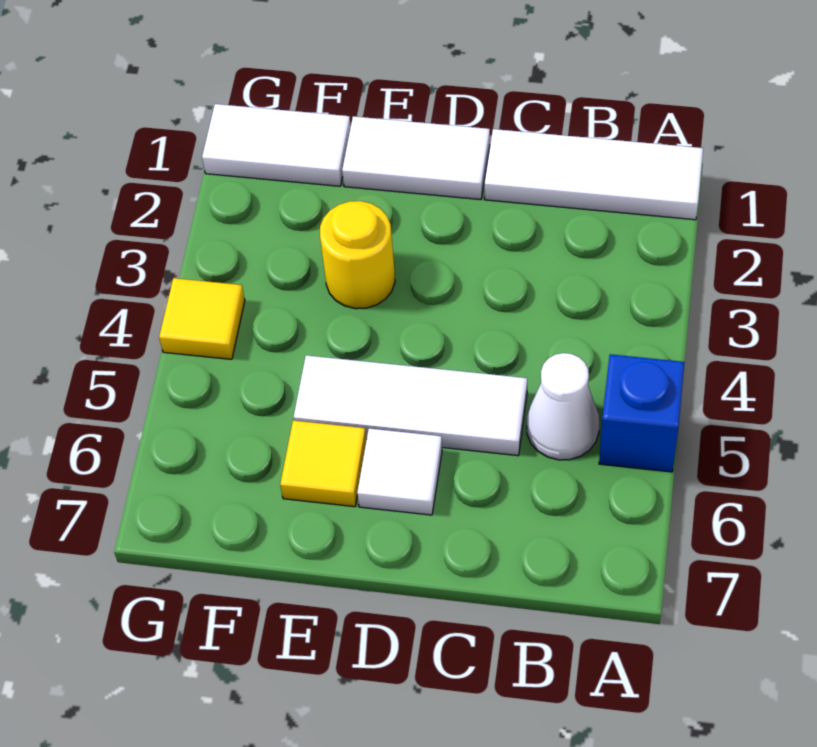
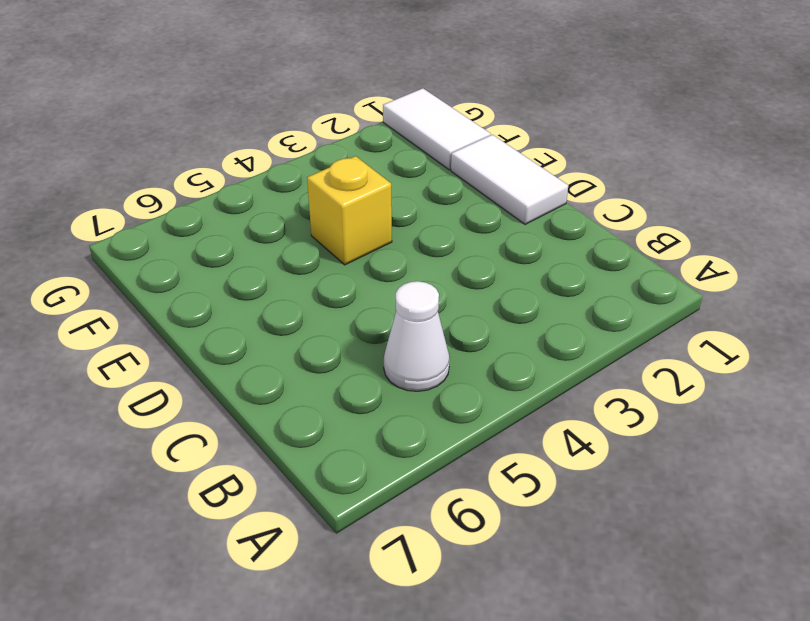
yellow 1x1 brick [307,156,392,265] -> none
none -> white 1x3 tile [484,129,703,220]
none -> blue 1x1 brick [599,354,685,472]

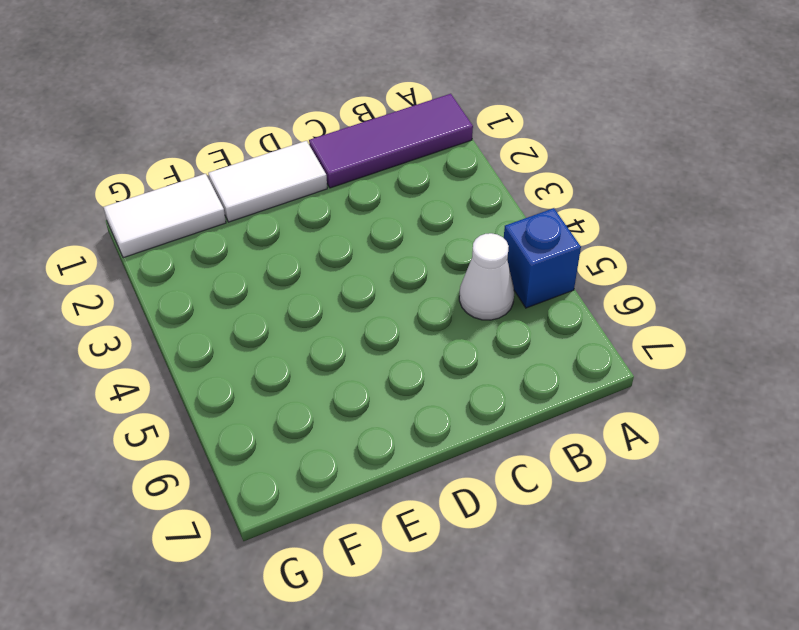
purple 1x3 tile [309,94,473,188] -> white 1x3 tile [484,129,703,220]
none -> white 1x3 tile [294,355,527,456]
none -> white 1x1 tile [357,429,442,515]

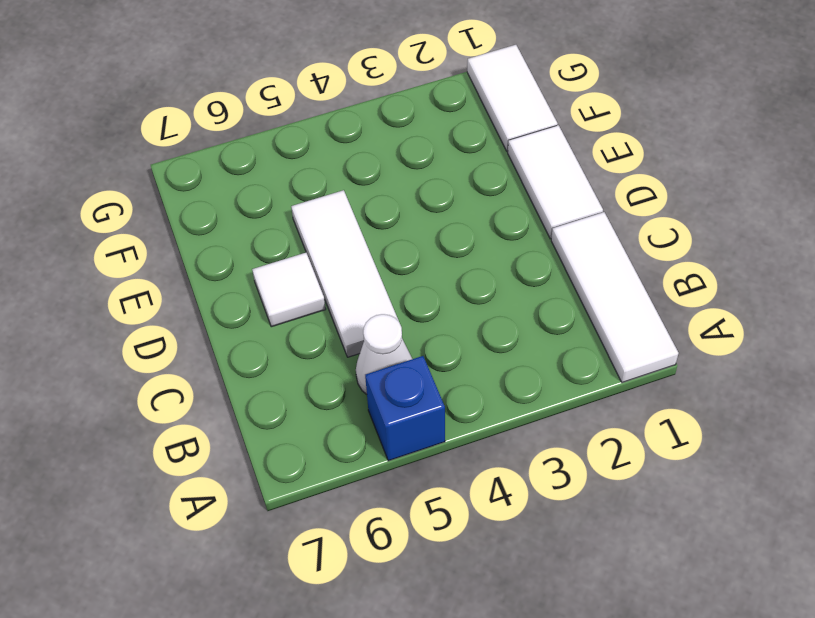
none -> yellow 1x1 round brick [320,201,395,309]
none -> yellow 1x1 tile [280,421,366,507]

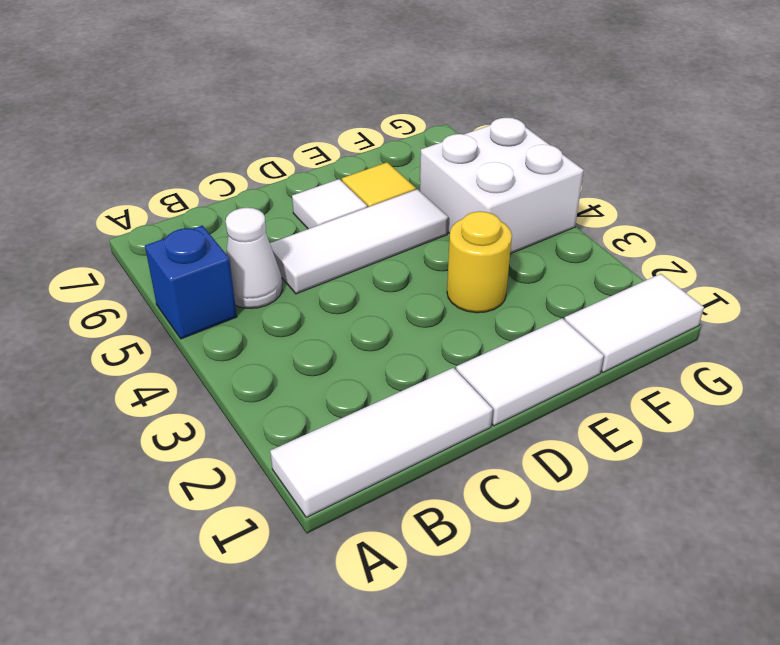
white 2x2 brick [420,118,584,254] -> yellow 1x1 tile [159,278,245,359]

